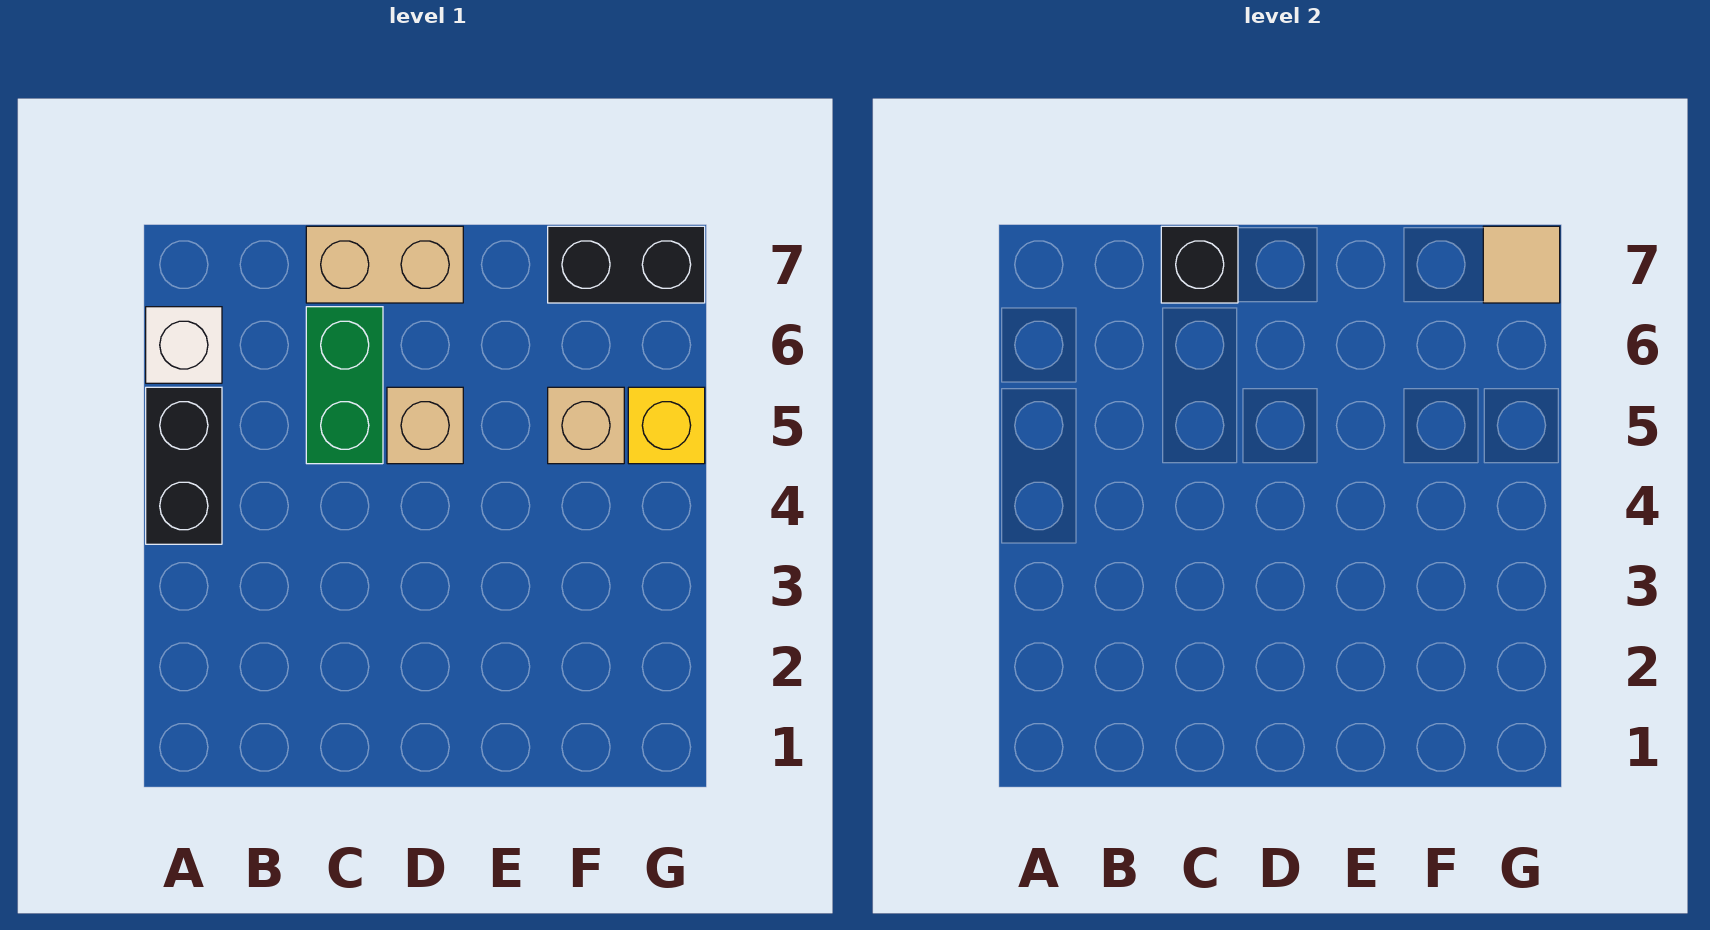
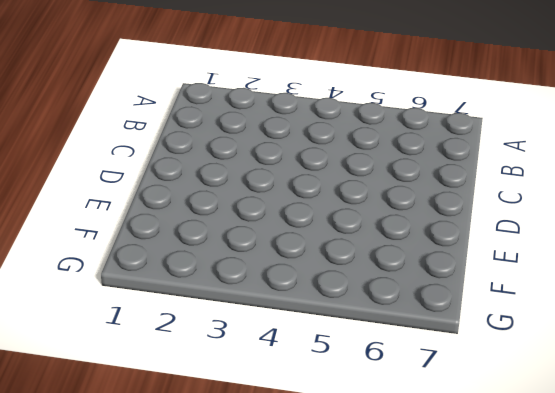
none -> black 1x2 brick [146,387,222,544]
none -> white 1x1 brick [146,307,222,383]

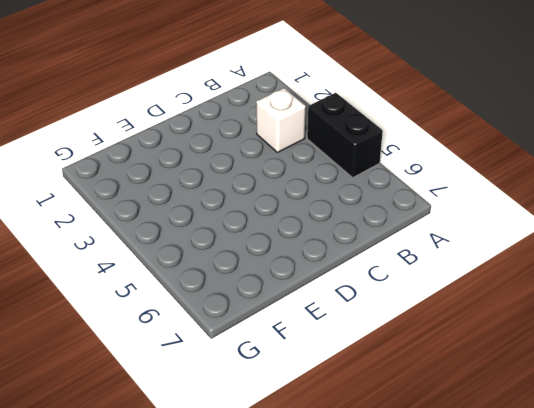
white 1x1 brick [256,88,306,152] -> white 1x1 brick moved to [146,307,222,383]
none -> green 1x2 brick [306,307,383,464]
none -> tan 1x2 brick [306,226,463,303]

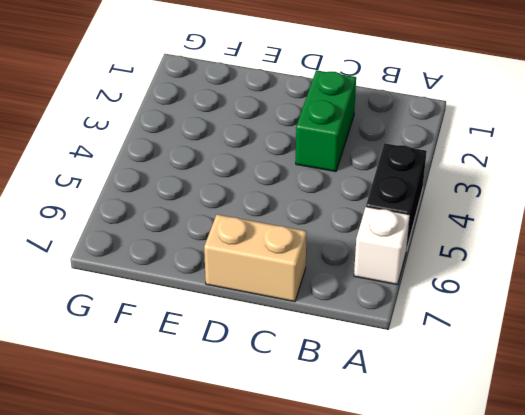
green 1x2 brick [296,70,356,172] -> green 1x2 brick moved to [306,307,383,464]
none -> tan 1x1 brick [387,387,463,464]
none -> tan 1x1 brick [548,387,624,464]

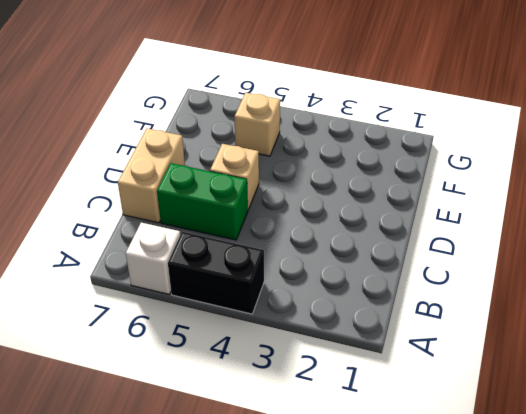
none -> black 1x2 brick [548,226,705,303]
none -> yellow 1x1 brick [628,387,705,464]

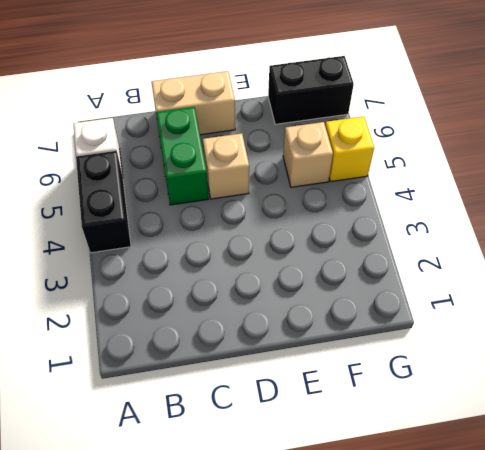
none -> black 1x1 brick [1161,226,1238,303]
none -> tan 1x1 tile [1483,226,1560,303]

